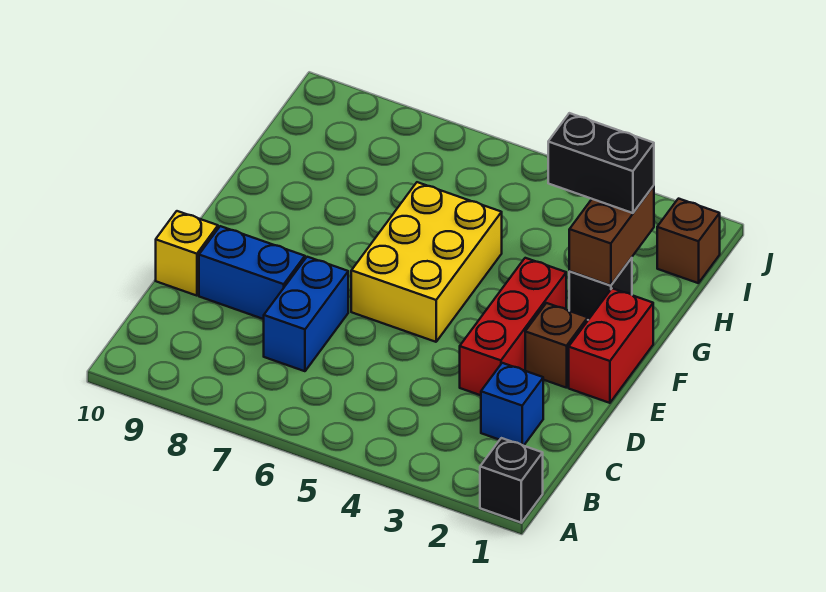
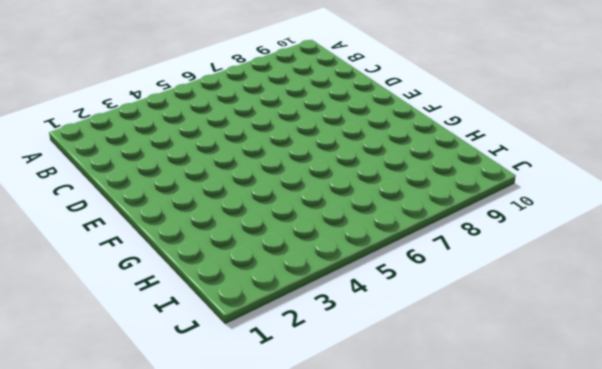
none -> black 1x1 brick [480,438,543,523]
none -> blue 1x1 brick [481,363,543,446]
none -> blue 1x2 brick [264,257,348,371]

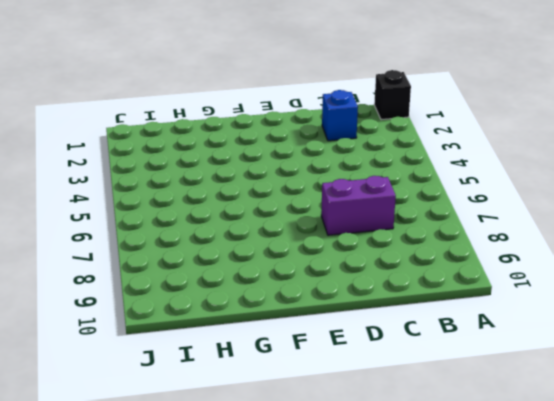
purple 1x2 brick [321,176,396,235] -> blue 1x2 brick [264,257,348,371]
none -> red 1x3 brick [460,258,566,395]
none -> blue 1x2 brick [199,226,305,319]
none -> yellow 1x1 brick [156,211,218,296]

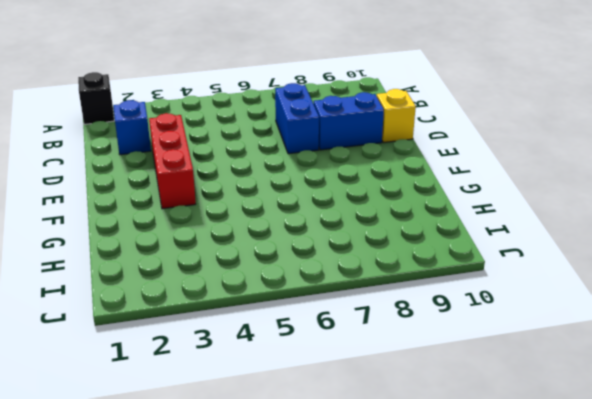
none -> red 1x2 brick [569,288,653,403]
none -> brown 1x1 brick [525,303,588,388]
none -> yellow 2x3 brick [351,182,502,342]

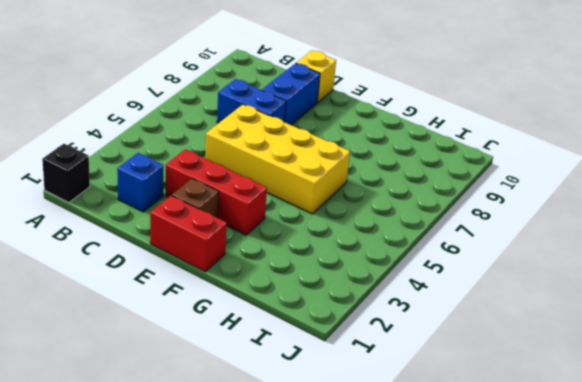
yellow 2x4 brick [205,104,350,214] -> yellow 2x3 brick [351,182,502,342]
none -> black 1x1 brick [569,258,632,320]
none -> brown 1x1 brick [657,199,720,283]
none -> brown 1x2 brick [569,186,654,285]

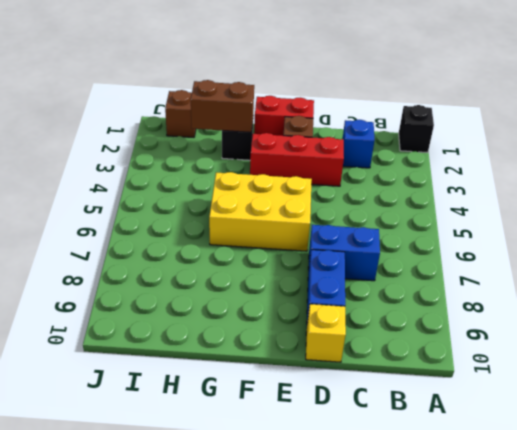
none -> black 1x2 brick [548,113,654,213]

